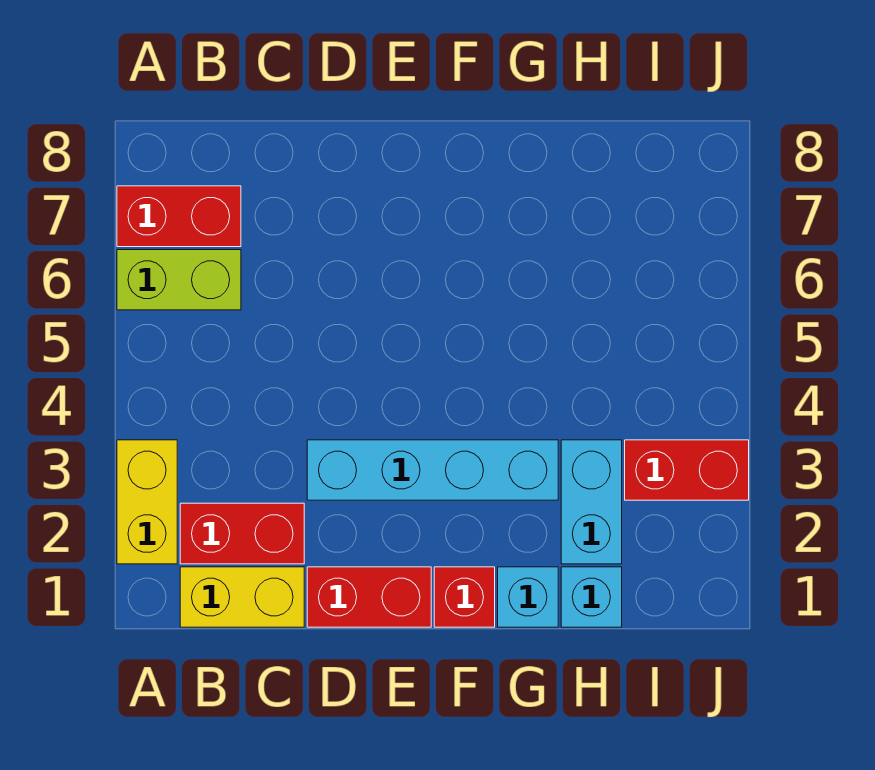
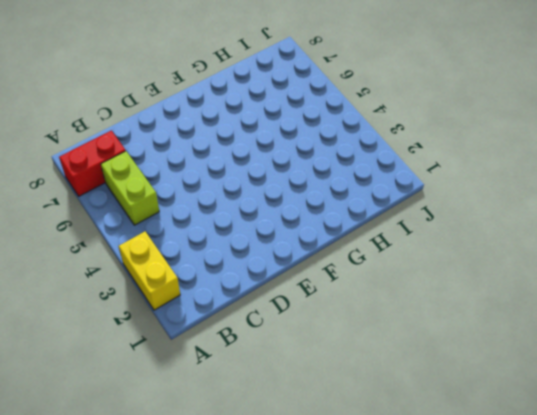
lime 1x2 brick [101,151,159,225] -> lime 1x2 brick turned to [117,250,241,310]
none -> yellow 1x2 brick [180,567,304,627]
none -> red 1x2 brick [180,503,304,564]
none -> red 1x2 brick [307,567,431,627]

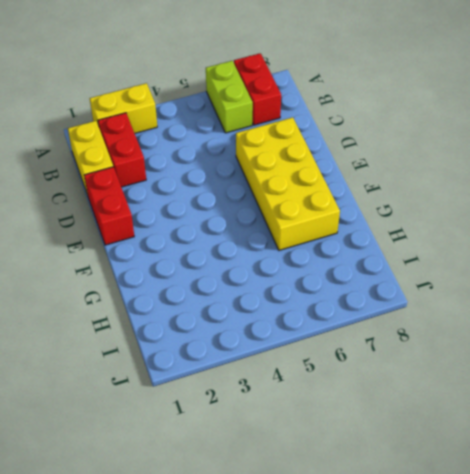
yellow 2x4 brick [236,117,340,250] -> none
none -> cyan 1x4 brick [307,440,558,500]
none -> red 1x1 brick [434,567,495,627]
none -> cyan 1x1 brick [498,567,558,627]

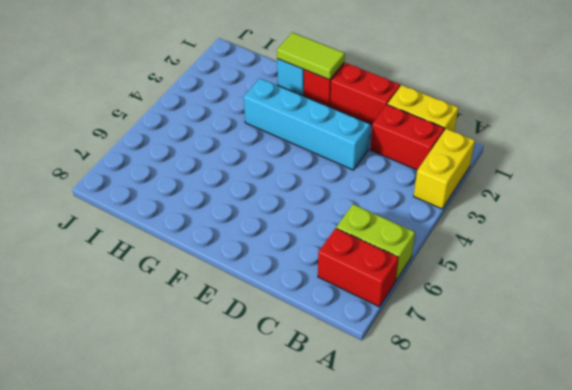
lime 1x2 tile [277,33,345,80] -> none
none -> cyan 1x1 brick [561,567,622,627]
none -> cyan 1x2 brick [561,440,622,564]
none -> red 1x2 brick [625,440,749,500]

